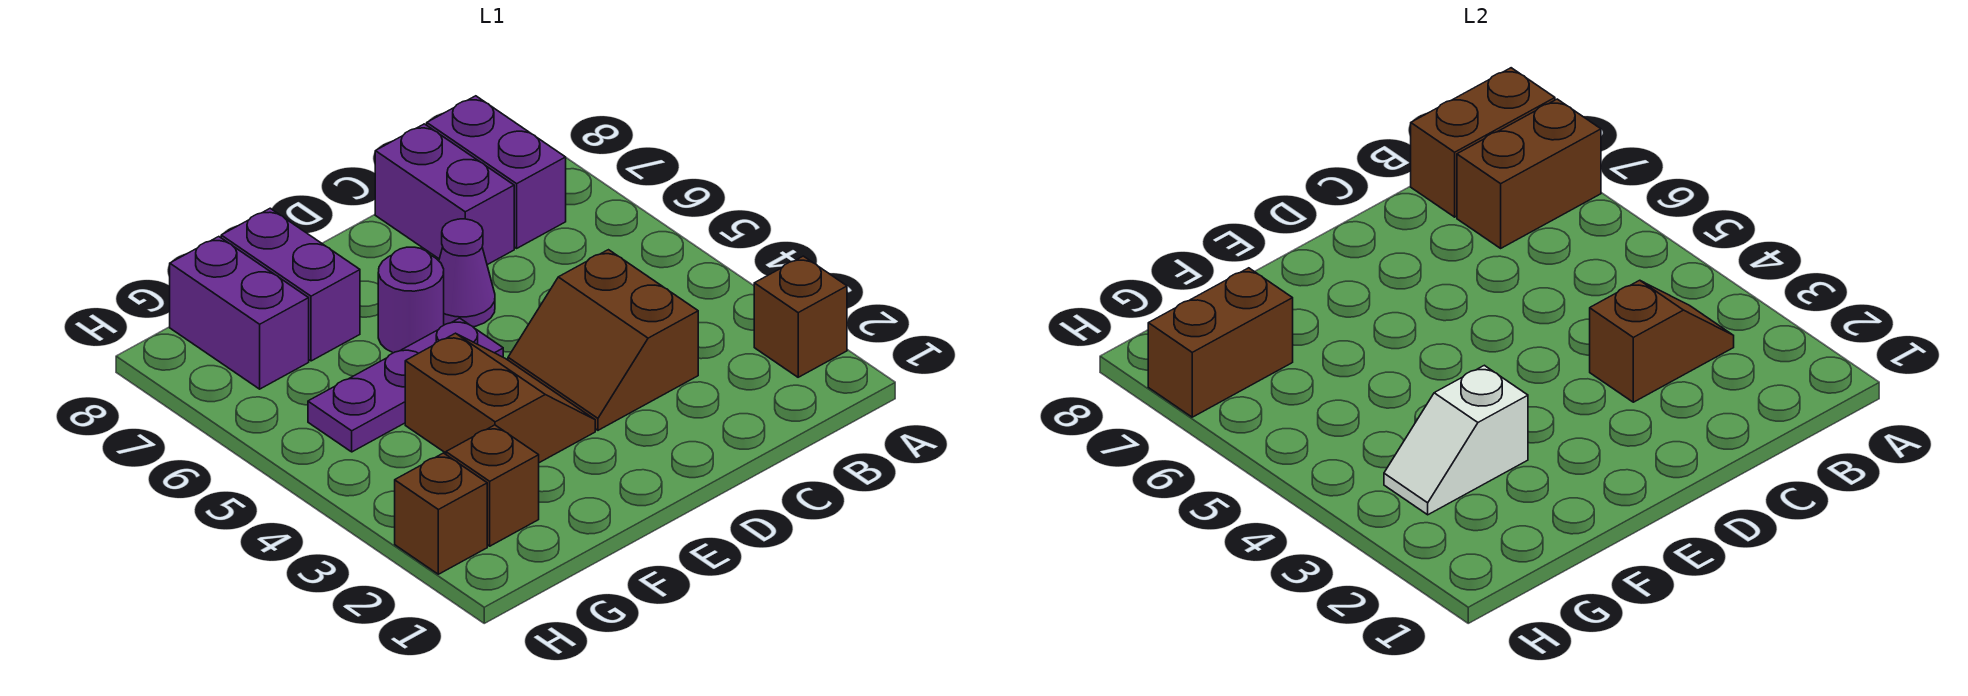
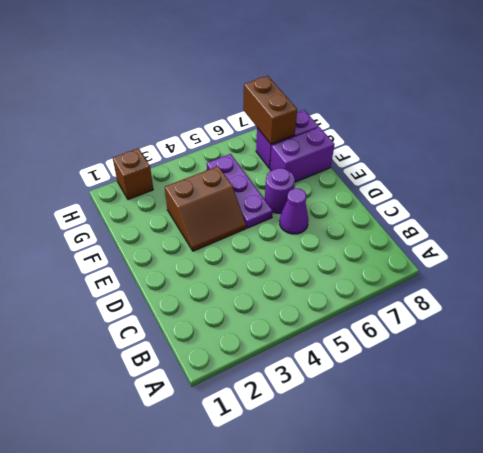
none -> brown 1x1 brick [754,256,847,377]
none -> purple 1x2 brick [427,96,566,248]
none -> brown 2x2 slope [508,250,698,430]

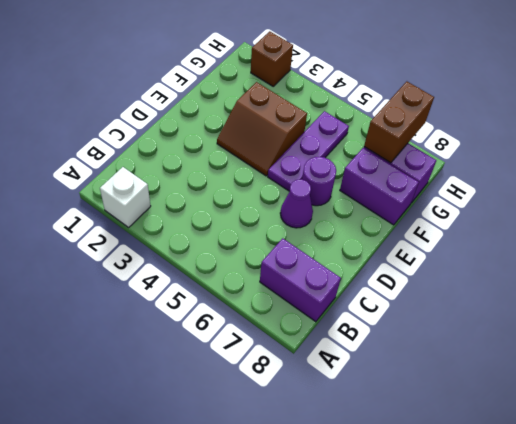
white 1x1 brick [100,167,151,227] -> brown 1x1 brick [754,256,847,377]
none -> brown 2x2 slope [508,250,698,430]
none -> purple 1x2 brick [375,124,514,265]
none -> brown 1x1 brick [446,425,539,546]

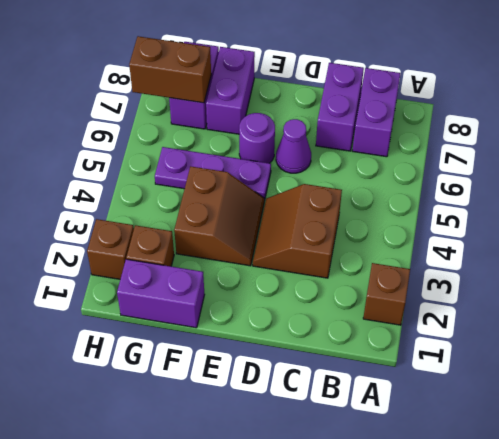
purple 1x2 brick [117,259,205,328] -> none
none -> brown 1x2 brick [1457,99,1601,248]
none -> brown 1x2 brick [1411,68,1555,217]
none -> brown 1x2 slope [1590,280,1734,402]

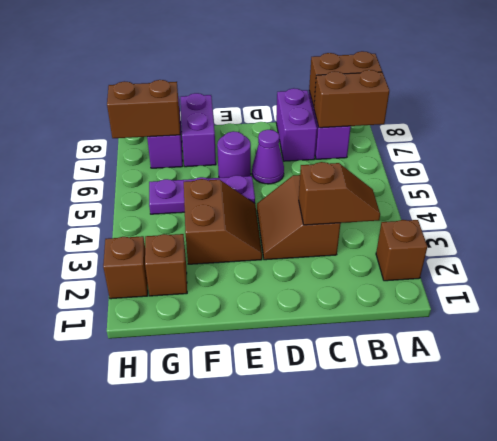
none -> white 1x2 slope [1384,365,1528,515]

